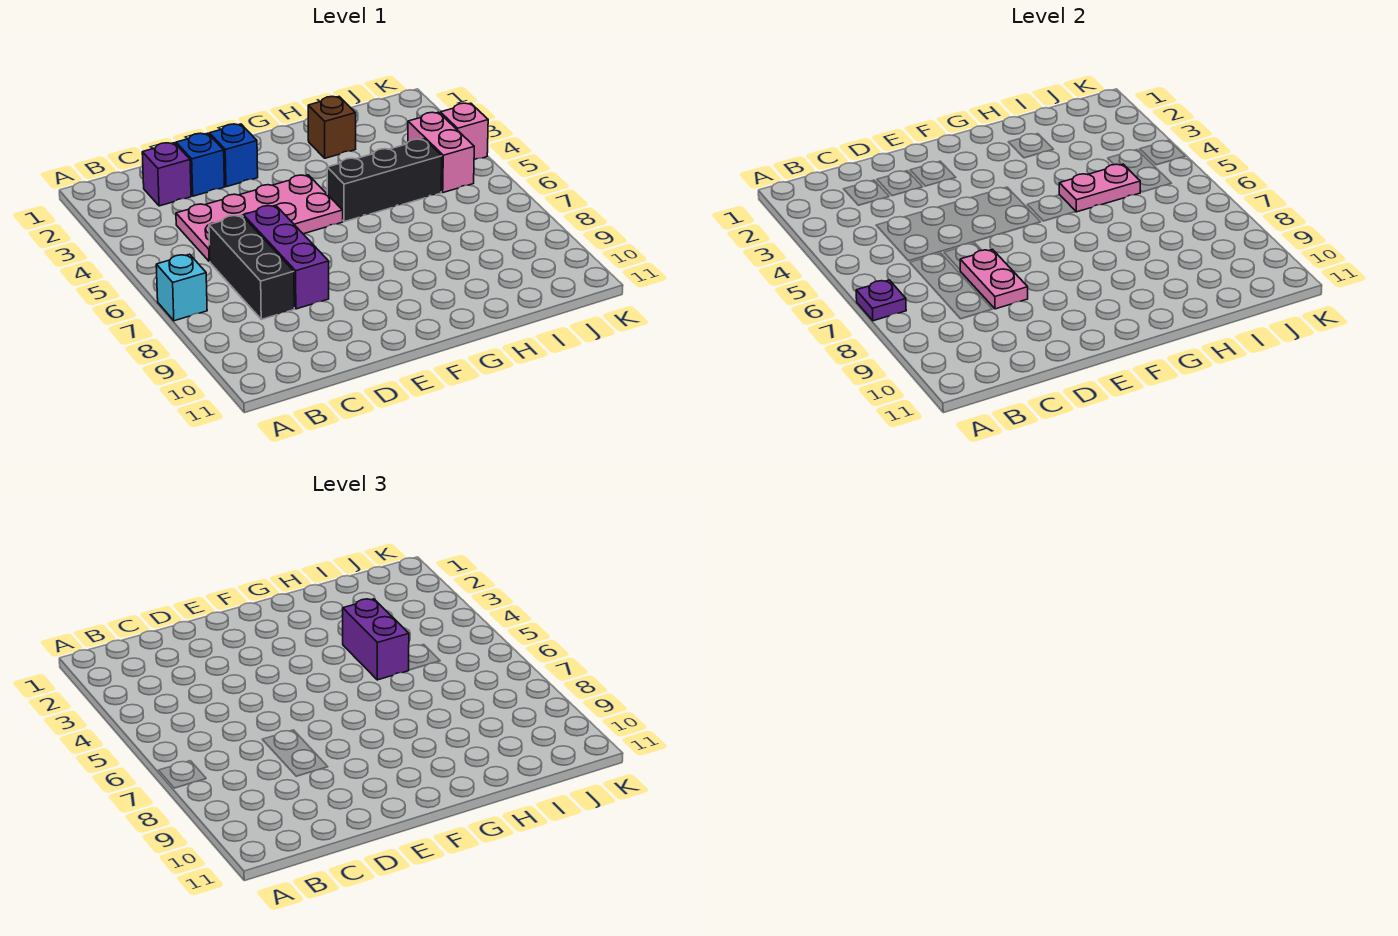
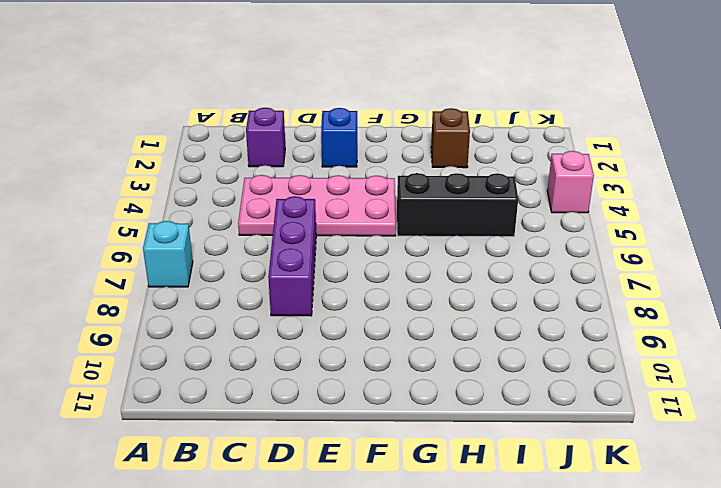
none -> black 1x3 brick [209,215,294,319]
none -> blue 1x1 brick [176,133,224,196]
none -> pink 1x2 brick [408,112,474,193]

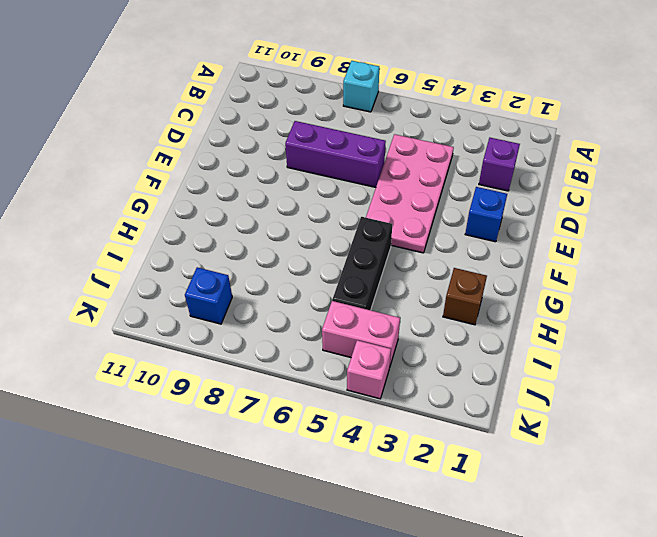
blue 1x1 brick [185,267,232,324] -> blue 1x1 brick moved to [176,133,224,196]
none -> black 1x3 brick [209,215,294,319]
none -> purple 1x1 plate [856,280,906,321]
none -> pink 1x2 plate [960,249,1028,309]

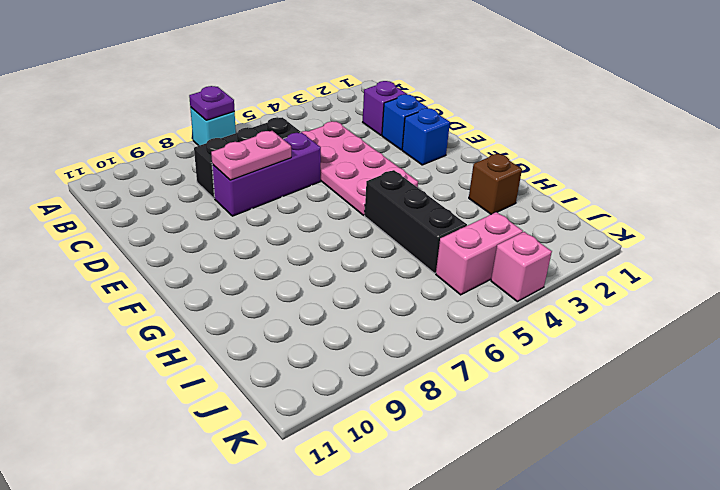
none -> pink 1x2 plate [1059,164,1140,212]
none -> purple 1x2 brick [343,599,409,680]

